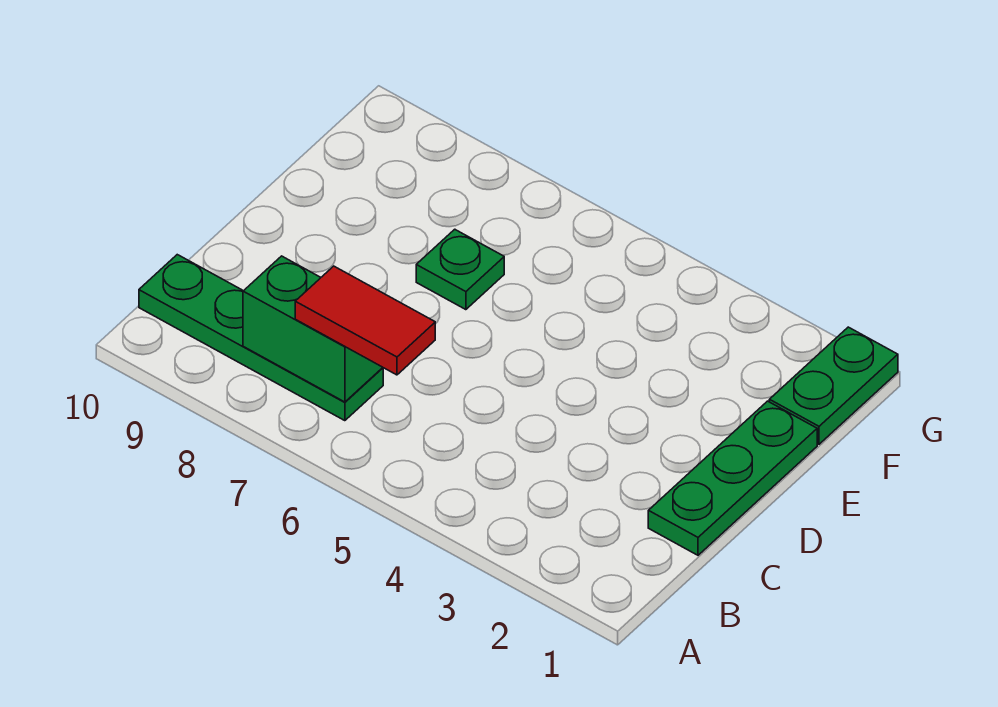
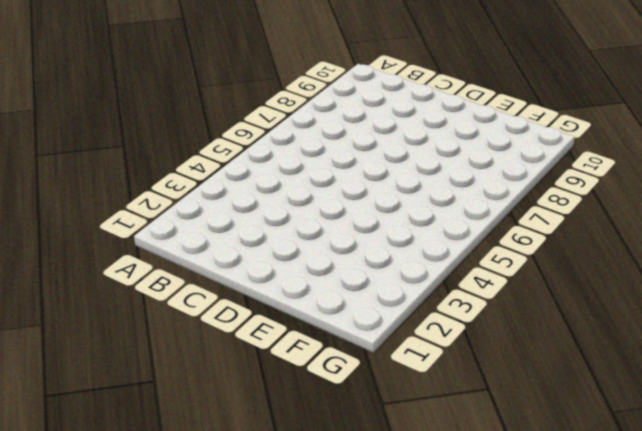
none -> green 1x4 plate [139,255,383,421]
none -> green 1x3 plate [648,401,817,555]

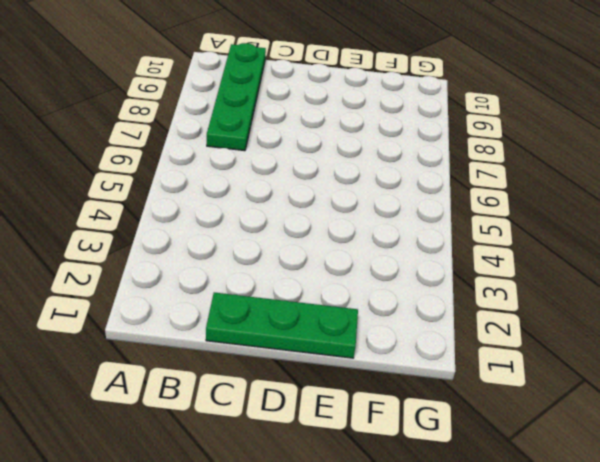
none -> green 1x1 plate [416,229,504,310]
none -> green 1x2 plate [769,327,898,444]

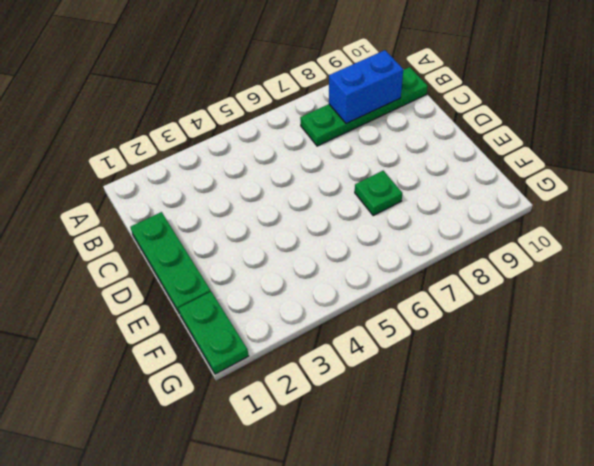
blue 1x2 brick [329,50,403,124] -> green 1x2 brick [243,256,383,402]
none -> red 1x2 tile [295,266,435,375]

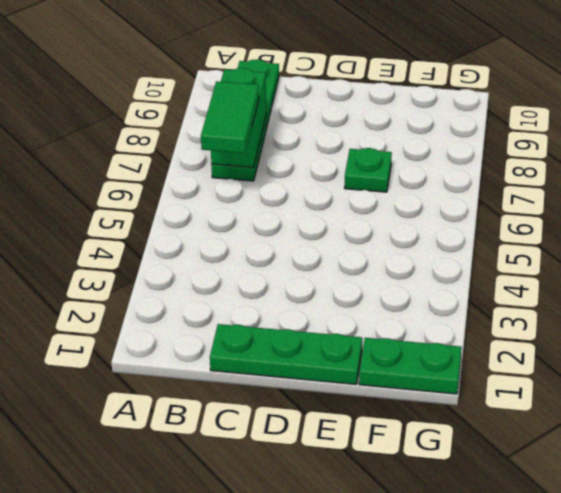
green 1x2 tile [201,81,259,153] -> red 1x2 tile [295,266,435,375]

